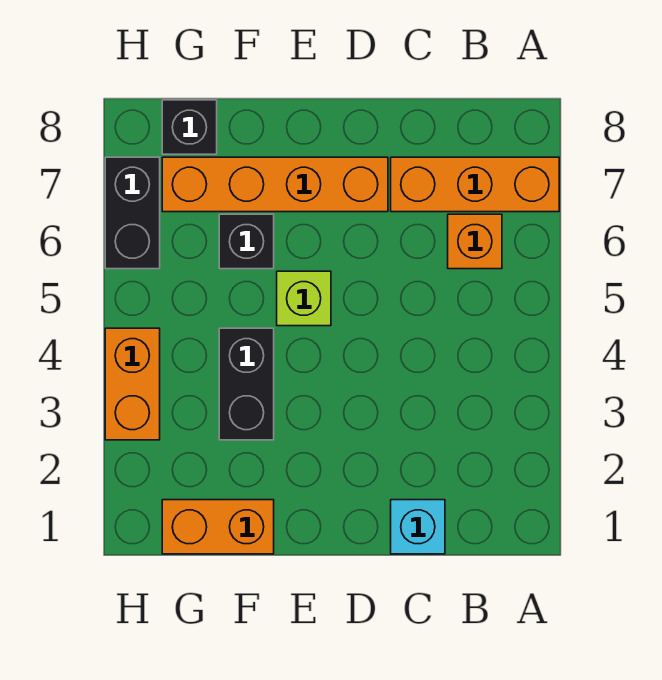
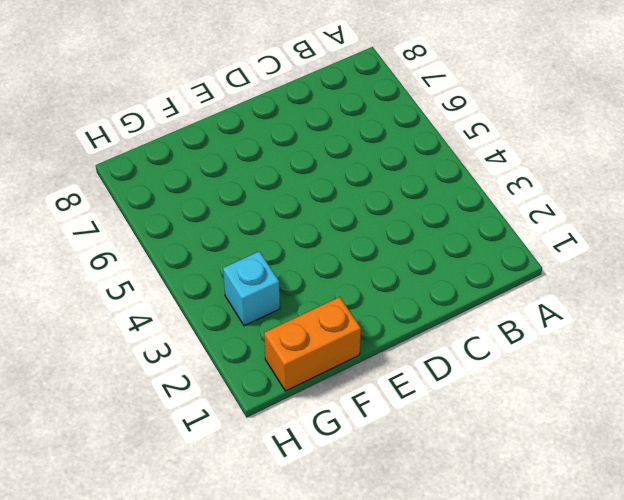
cyan 1x1 brick [223,251,280,326] -> cyan 1x1 brick moved to [391,500,445,554]
none -> orange 1x3 brick [391,157,559,212]
none -> orange 1x1 brick [448,214,502,269]

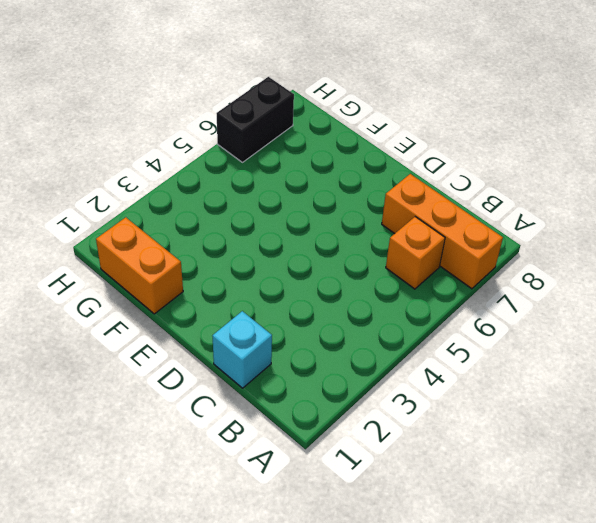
none -> orange 1x4 brick [162,157,388,212]
none -> lime 1x1 brick [277,271,331,326]

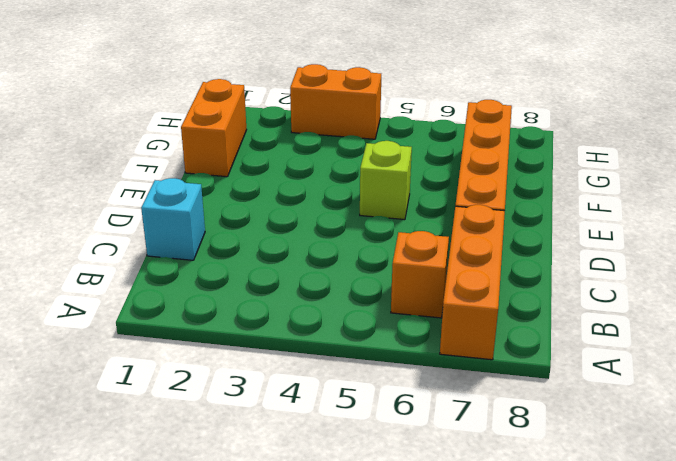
none -> black 1x2 brick [219,328,274,440]
none -> black 1x1 brick [219,214,274,269]

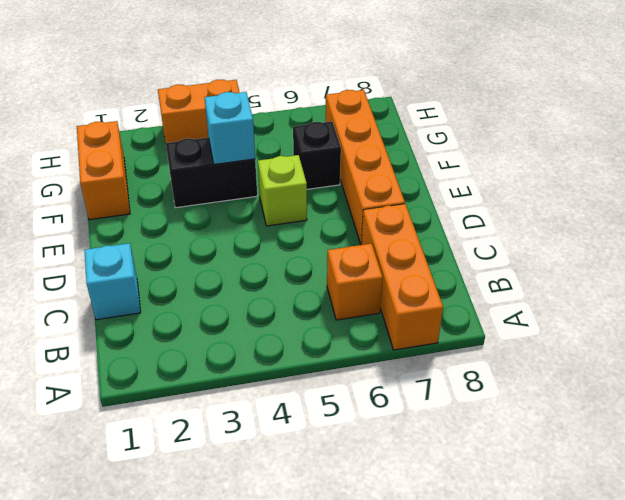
cyan 1x1 brick [205,92,255,164] -> none
none -> black 1x1 brick [162,100,217,154]
none -> black 1x2 brick [105,157,160,269]

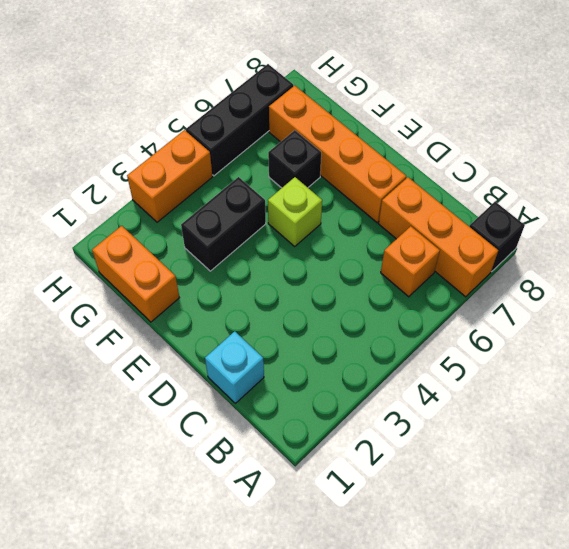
black 1x1 brick [469,202,525,272] -> black 1x1 brick moved to [162,100,217,154]
black 1x3 brick [186,64,293,176] -> black 1x2 brick [105,157,160,269]

